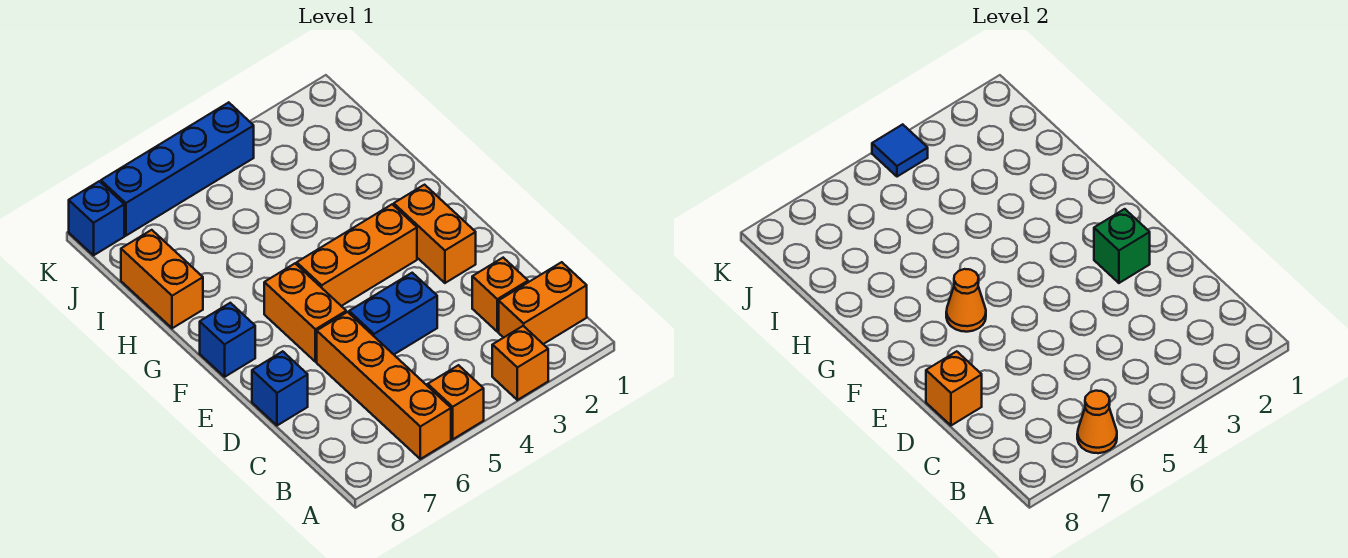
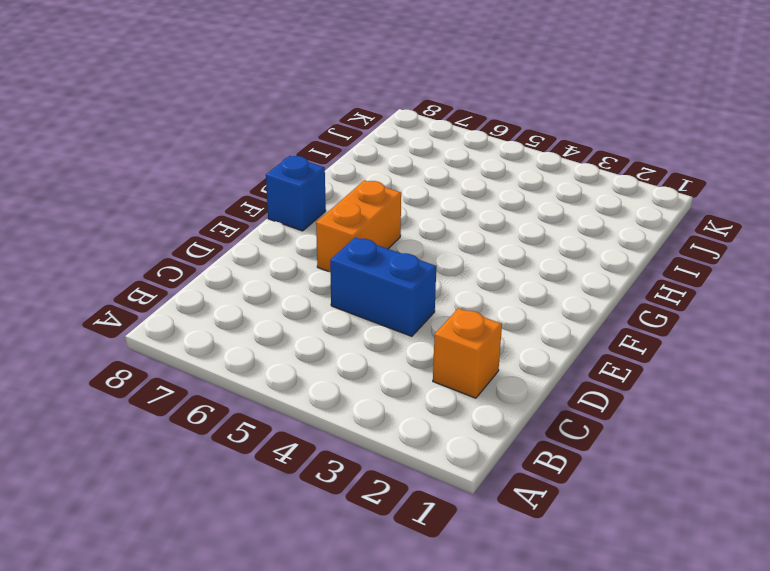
none -> orange 1x1 brick [492,326,548,400]
none -> orange 1x1 brick [428,365,484,439]
none -> orange 1x4 brick [317,312,451,459]

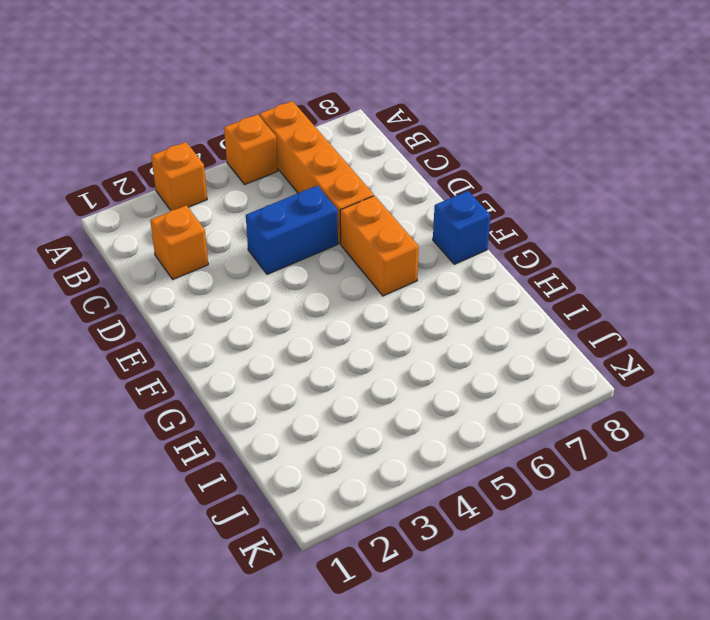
none -> orange 1x2 brick [499,262,587,344]
none -> blue 1x1 brick [252,351,308,425]
none -> orange 1x2 brick [394,185,476,283]

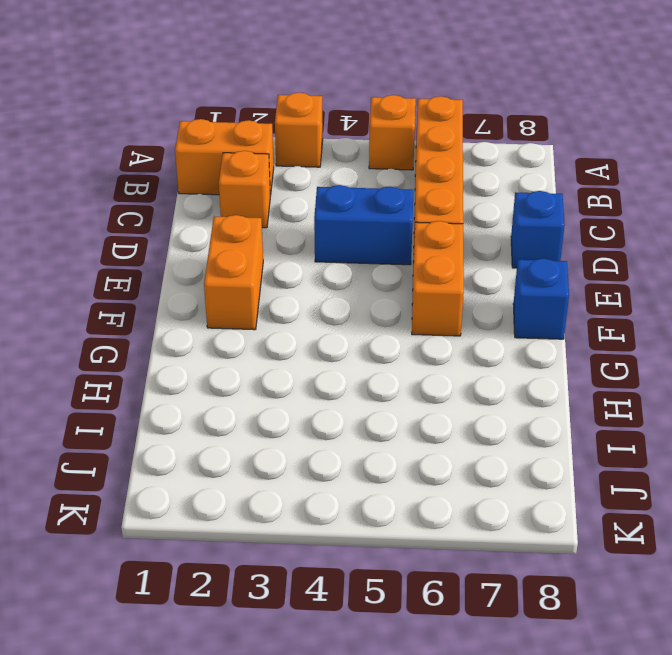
none -> orange 1x3 brick [297,204,417,306]
none -> orange 1x2 brick [121,230,203,328]
none -> blue 1x4 brick [101,102,254,236]

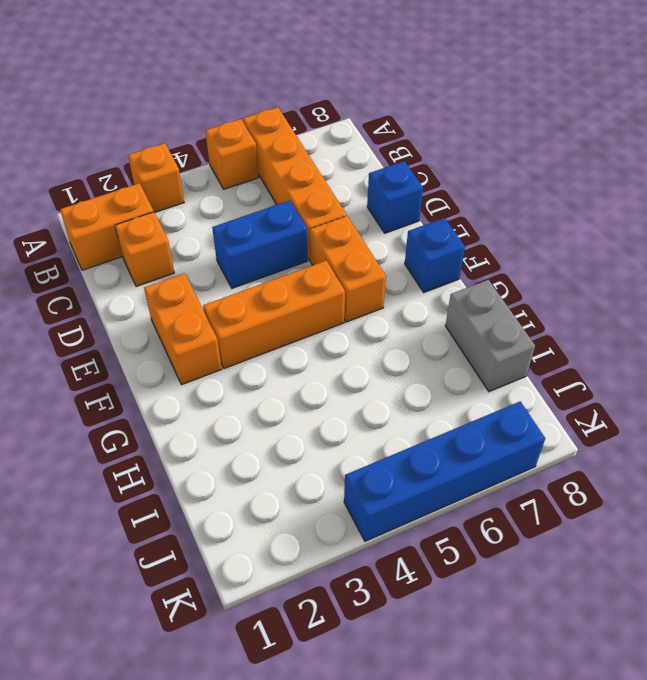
grey 1x2 brick [445,280,535,392] -> orange 1x2 brick [121,230,203,328]
none -> blue 1x1 brick [69,181,124,255]
none -> orange 1x1 cone [1077,391,1117,453]
none -> orange 1x1 brick [926,351,982,425]

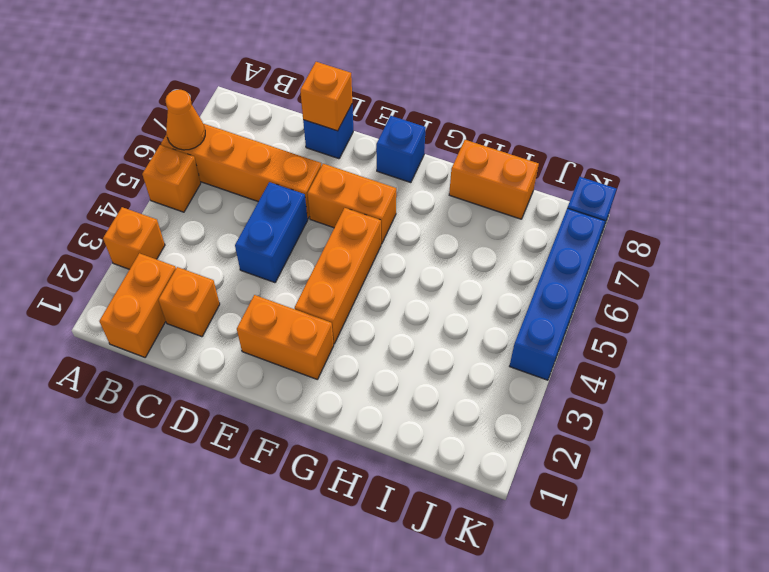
none -> green 1x1 brick [1094,209,1150,283]
none -> orange 1x1 cone [946,269,986,332]
none -> blue 1x1 tile [872,124,928,177]

